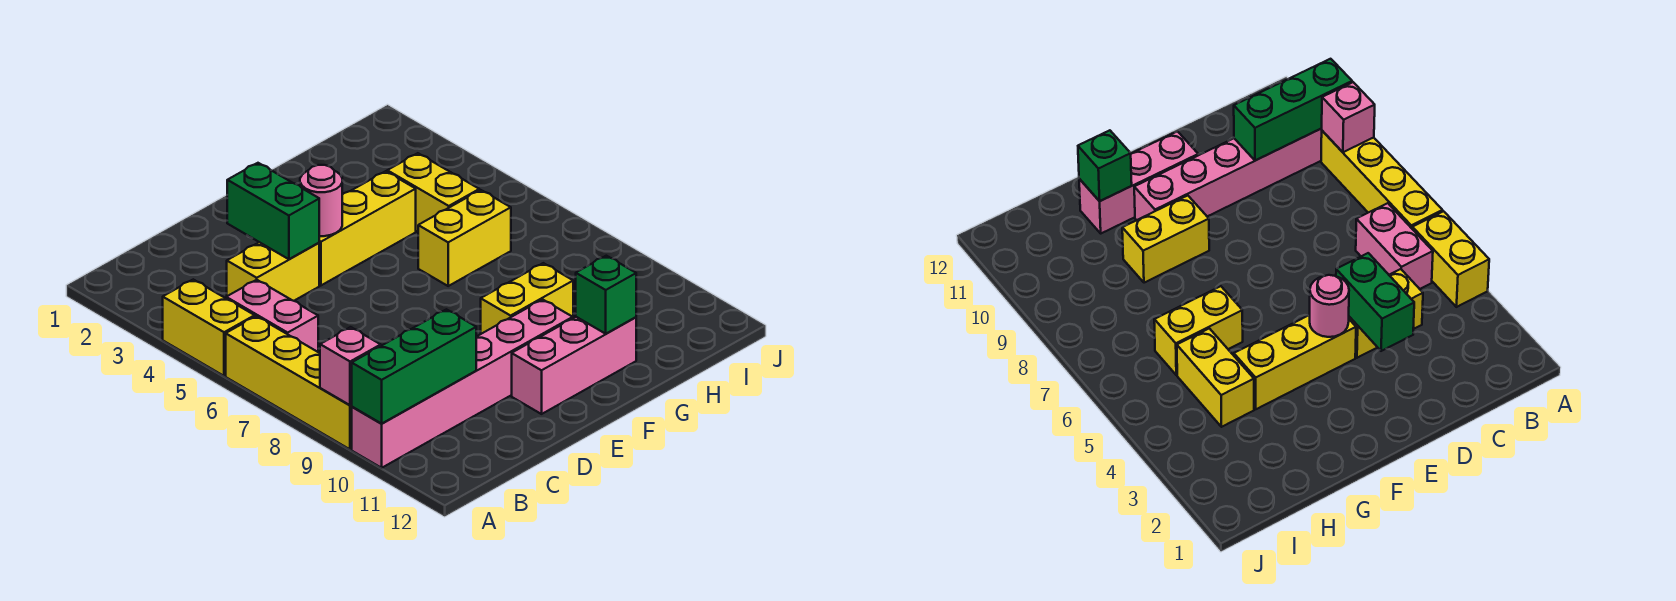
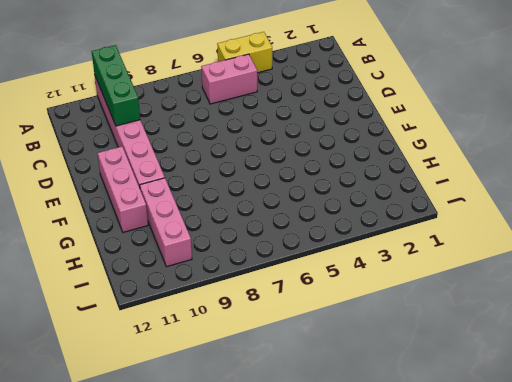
pink 1x3 brick [140,178,192,267] -> none
none -> yellow 1x4 brick [226,316,352,449]
none -> yellow 1x2 brick [227,242,319,301]
none -> yellow 1x3 brick [319,171,416,285]

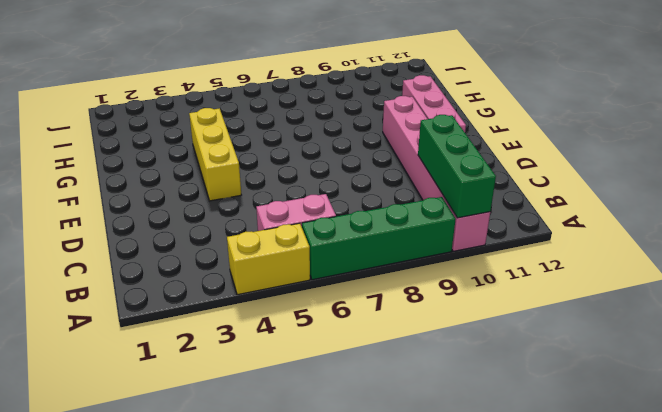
green 1x4 brick [302,197,456,280] -> yellow 1x4 brick [226,316,352,449]
none -> yellow 1x2 brick [227,242,319,301]
none -> yellow 1x2 brick [481,263,573,334]
none -> yellow 1x2 brick [418,190,511,286]

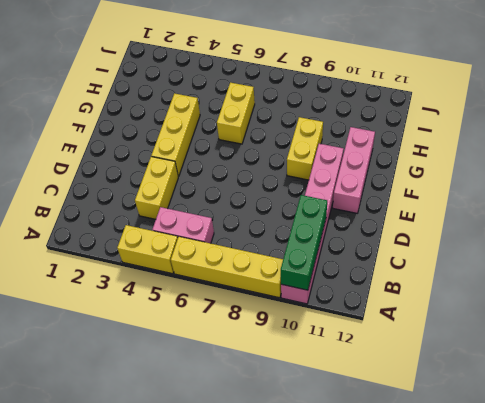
none -> yellow 1x2 brick [387,153,479,232]
none -> pink 1x1 brick [320,327,381,405]
none -> green 1x2 brick [227,163,319,259]

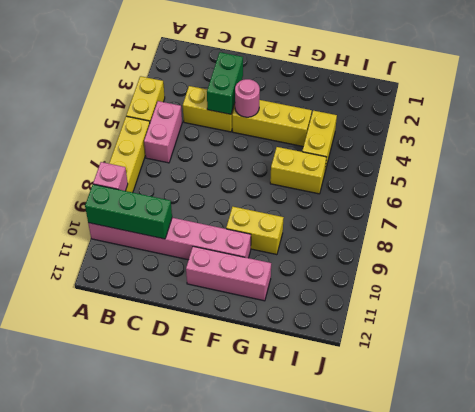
none -> green 1x1 brick [576,256,636,334]

